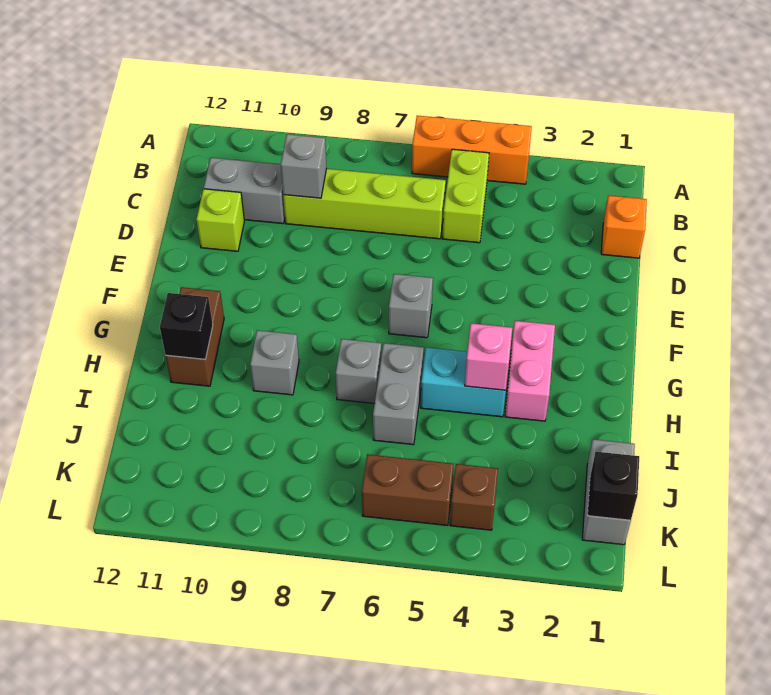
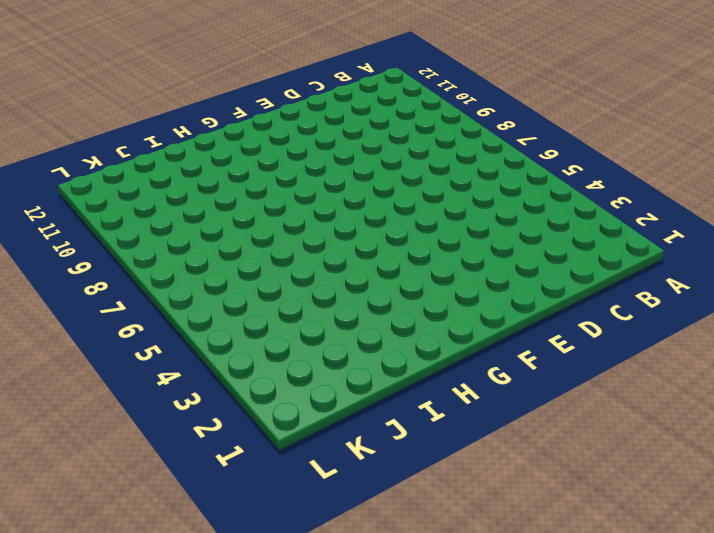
none -> orange 1x3 brick [412,116,532,184]
none -> lime 1x2 brick [442,149,489,243]
none -> orange 1x1 brick [601,196,647,258]

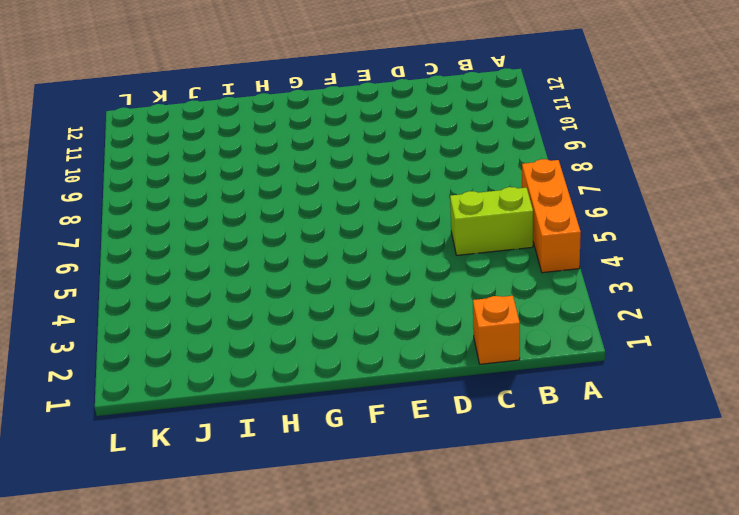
none -> lime 1x4 brick [283,169,446,239]
none -> grey 1x2 brick [204,158,285,224]
none -> lime 1x1 brick [196,189,244,251]

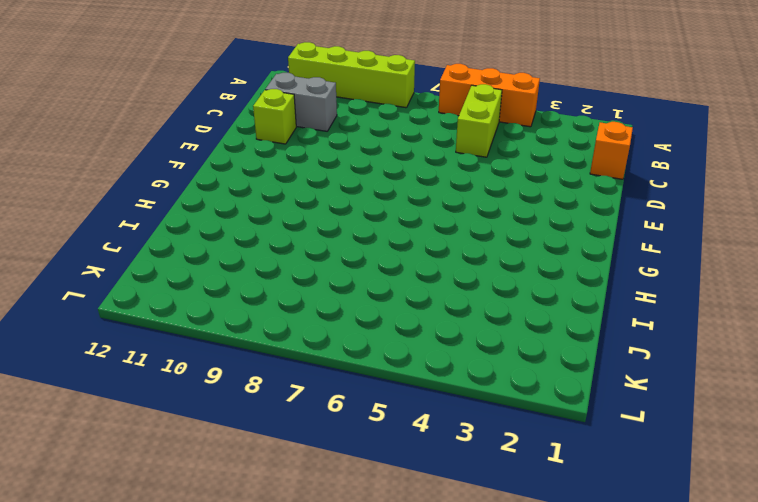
lime 1x4 brick [288,42,415,108] -> lime 1x4 brick moved to [283,169,446,239]
none -> grey 1x1 brick [389,274,433,338]
none -> pink 1x2 brick [505,321,555,421]
none -> brown 1x2 brick [166,287,224,386]

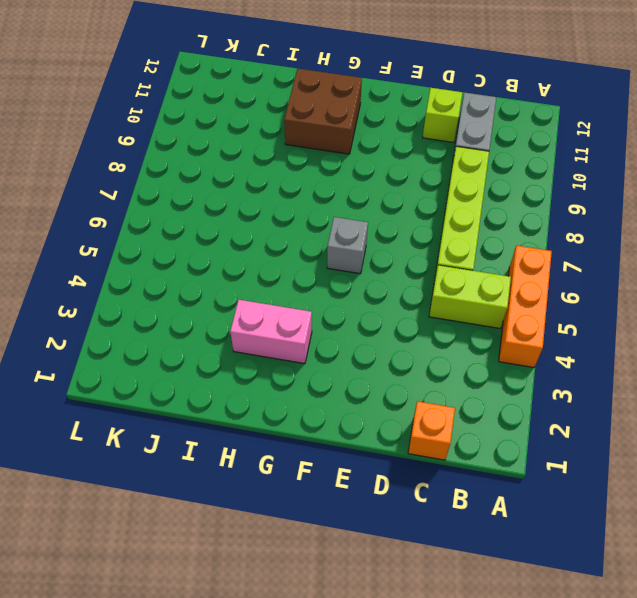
brown 2x2 brick [284,69,362,154] -> brown 1x2 brick [166,287,224,386]
none -> cyan 1x2 brick [421,348,506,417]
none -> grey 1x2 brick [373,343,424,445]
none -> grey 1x1 brick [336,339,381,403]

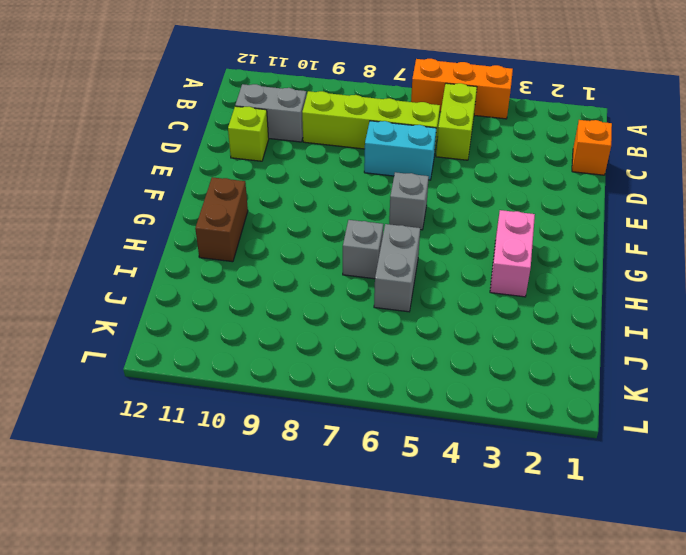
cyan 1x2 brick [364,121,436,180] -> cyan 1x2 brick moved to [421,348,506,417]
none -> grey 1x1 brick [250,330,299,395]
none -> grey 1x2 brick [582,439,635,545]
none -> brown 1x1 brick [450,464,498,530]

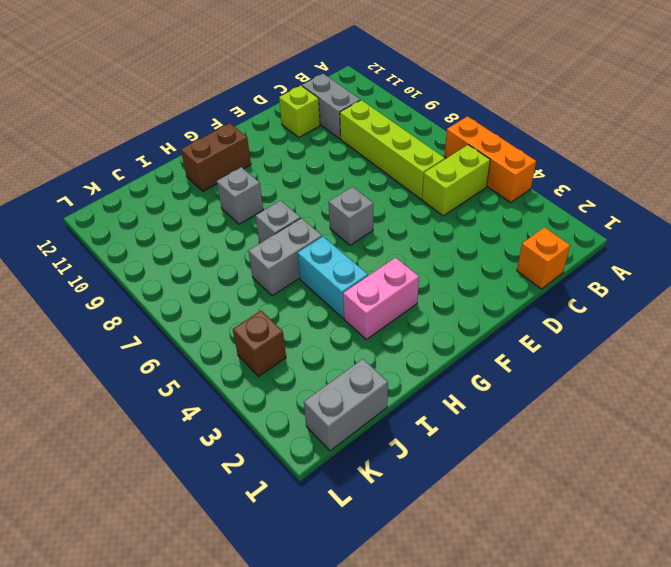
none -> brown 1x2 brick [362,454,454,525]
none -> grey 1x1 brick [281,134,327,198]
none -> pink 1x1 brick [465,323,512,390]

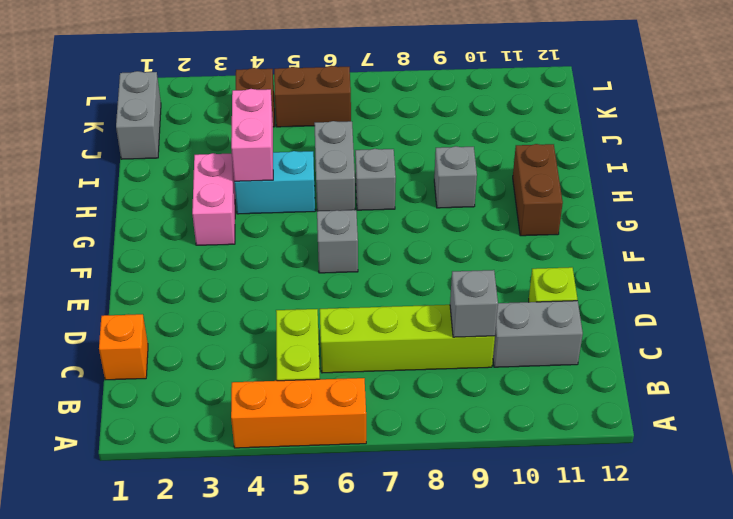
pink 1x2 brick [231,89,273,181] -> pink 1x1 brick [465,323,512,390]
none -> black 1x1 brick [160,293,213,359]
none -> black 1x1 brick [588,452,639,520]

